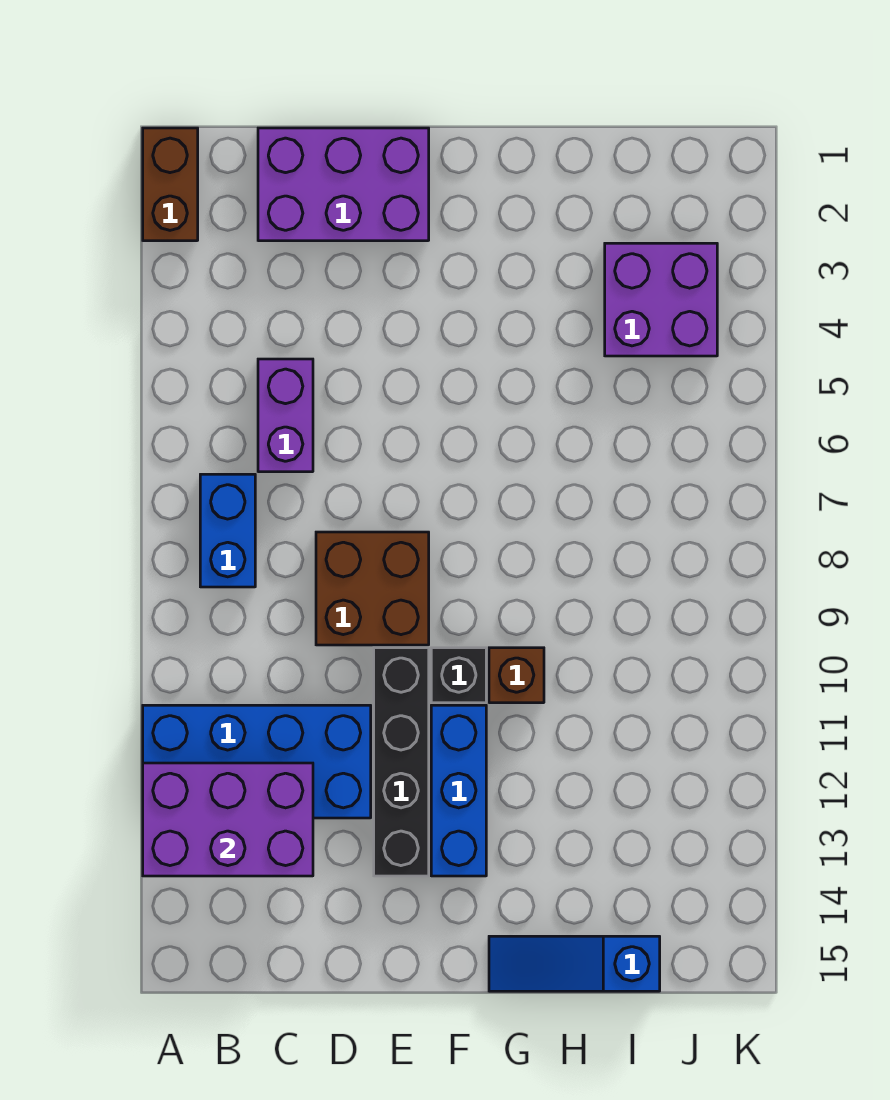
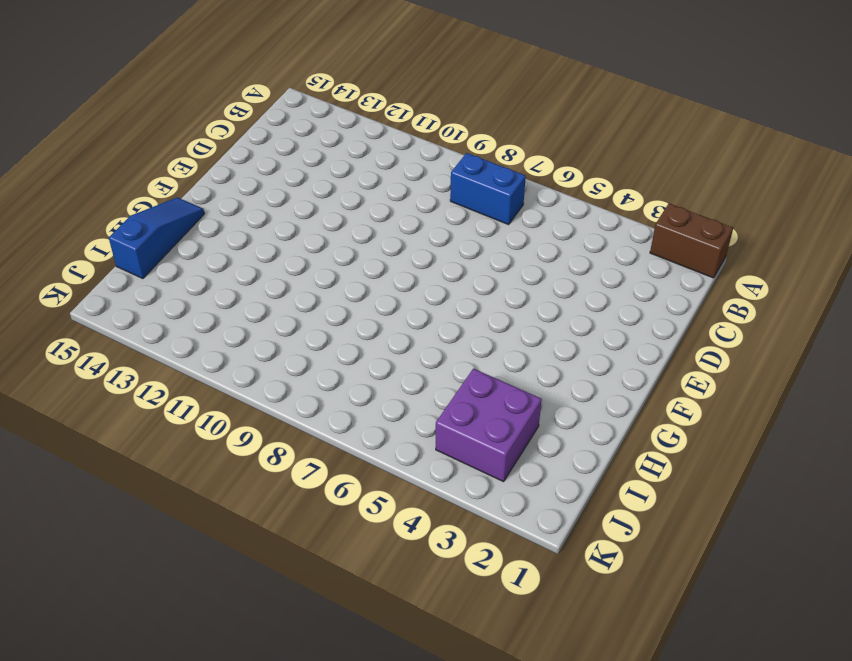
none -> blue 2x4 brick [143,705,371,818]
none -> purple 2x3 brick [258,128,429,241]
none -> purple 1x2 brick [258,359,313,472]

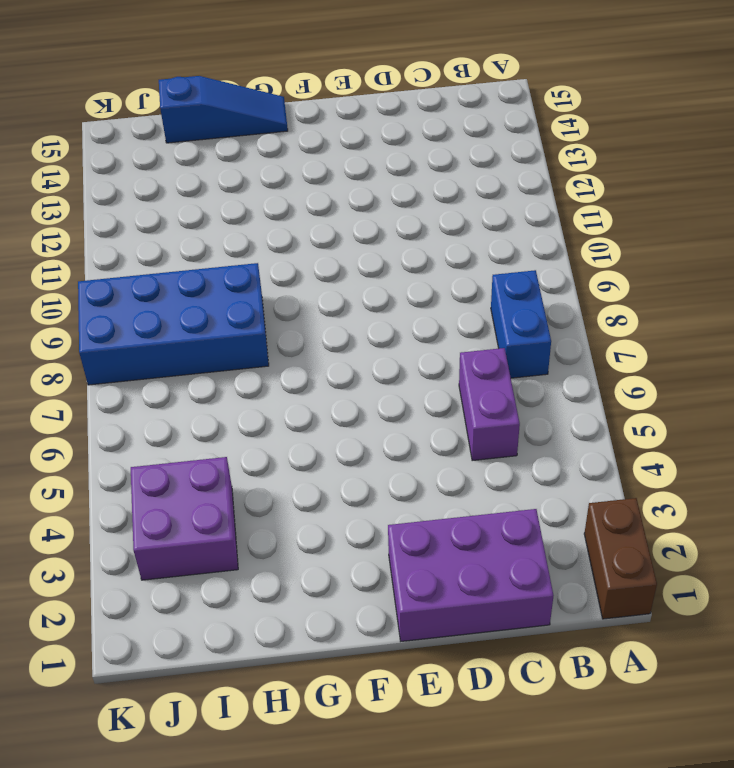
blue 2x4 brick [78,263,269,385] -> blue 2x4 brick moved to [143,705,371,818]
none -> brown 2x2 brick [316,532,429,645]
none -> black 1x4 brick [374,648,429,876]
none -> black 1x1 brick [431,648,486,703]

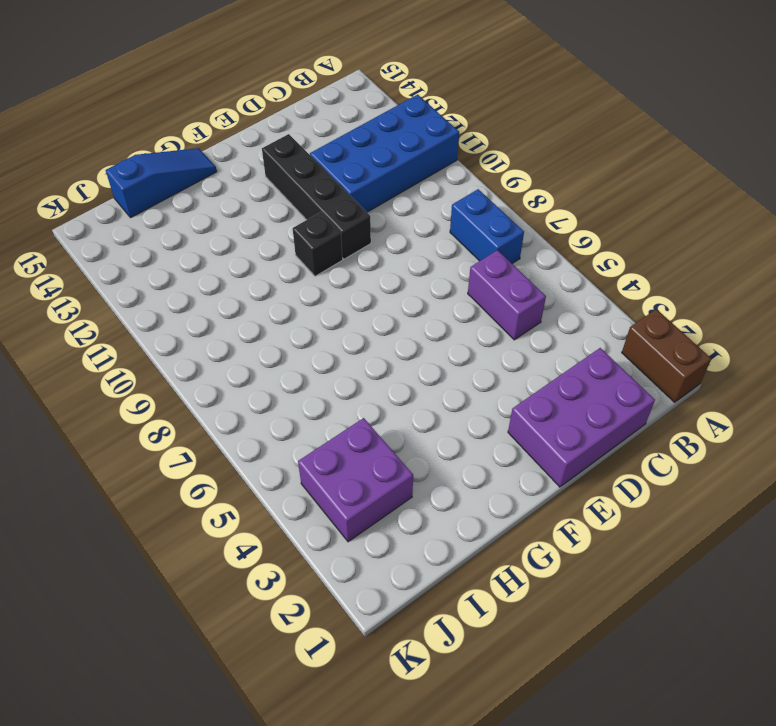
none -> brown 2x2 brick [316,532,429,645]
none -> blue 1x3 brick [431,705,486,876]
none -> brown 1x1 brick [489,648,544,703]

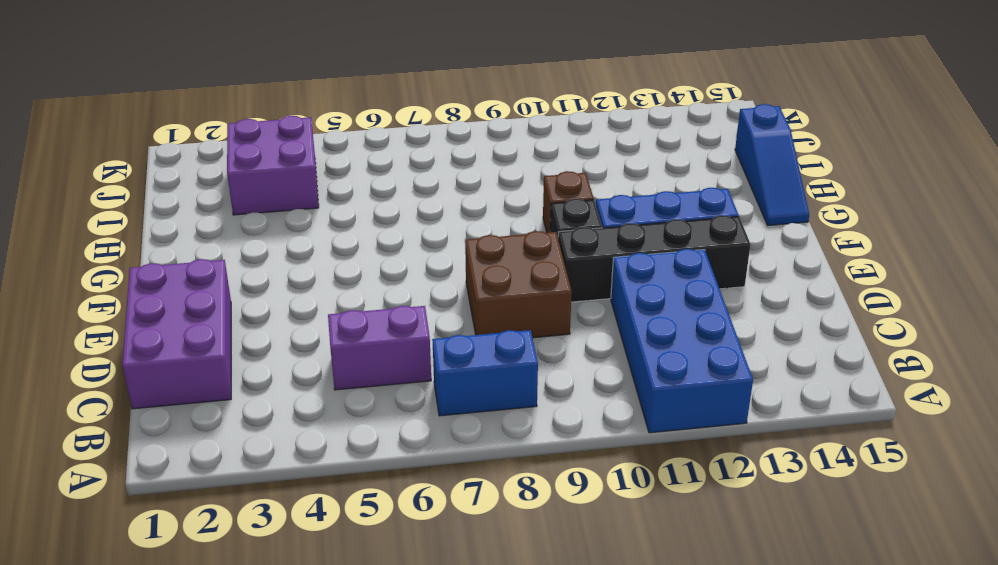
none -> brown 1x2 brick [143,128,198,241]
none -> purple 2x3 brick [143,763,313,876]

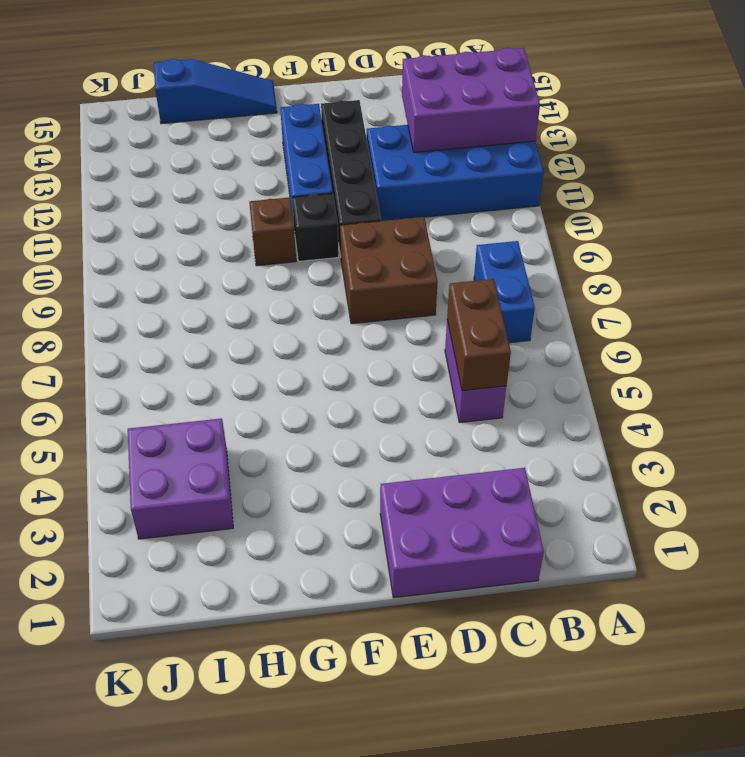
brown 1x2 brick [447,279,511,391] -> brown 1x2 brick moved to [143,128,198,241]

